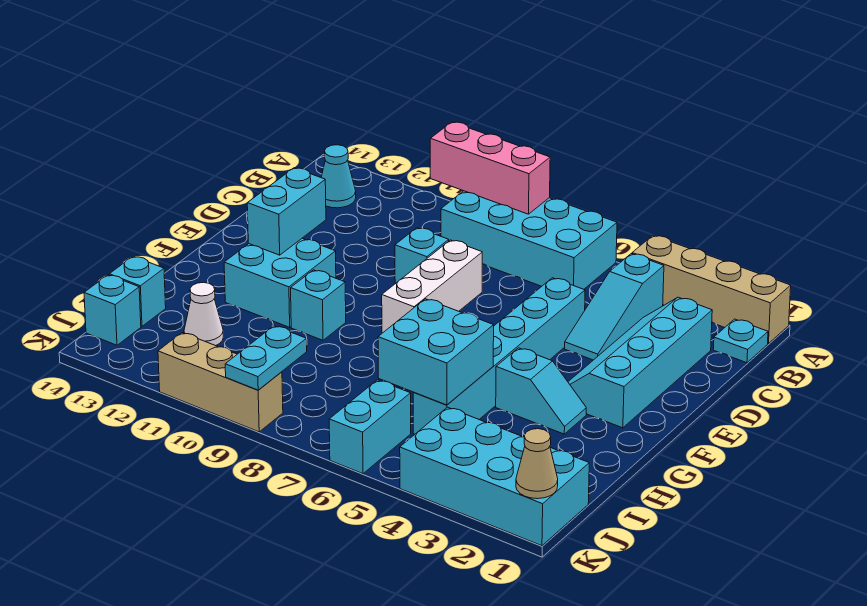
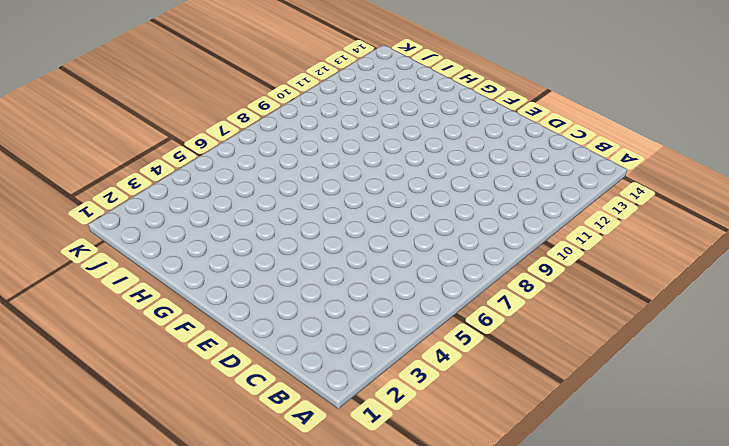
none -> tan 1x4 brick [632,235,791,344]
none -> cyan 2x4 brick [441,191,617,289]
none -> cyan 1x1 plate [713,319,768,363]

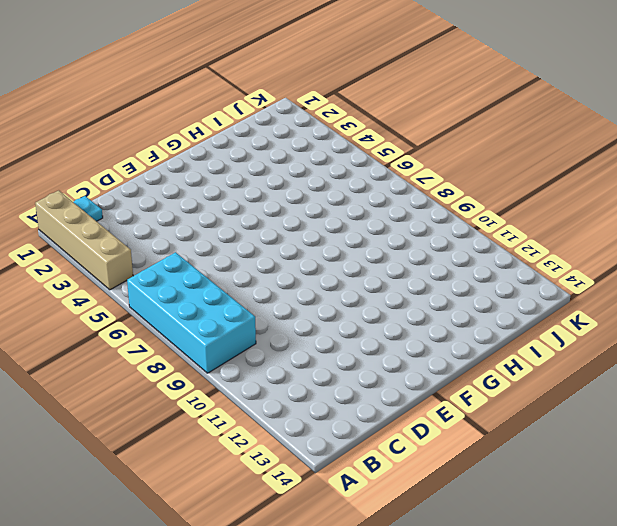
none -> cyan 1x3 slope [565,254,664,360]
none -> cyan 1x1 cone [321,145,356,208]
none -> cyan 2x4 slope [568,297,712,428]

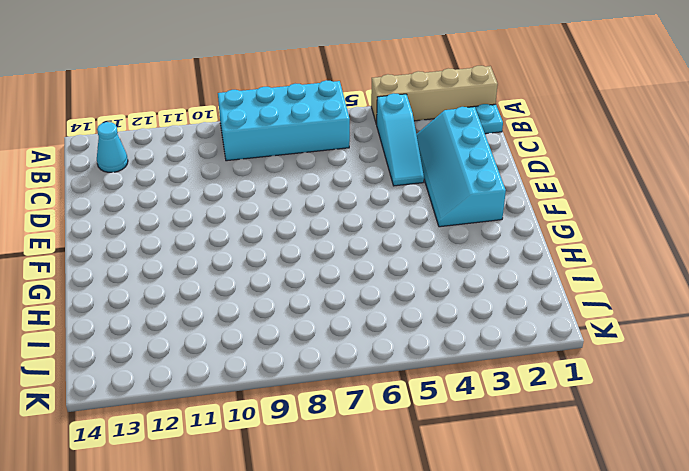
none -> cyan 1x6 brick [413,278,585,434]
none -> white 1x3 brick [382,240,482,333]
none -> cyan 1x1 brick [395,228,449,284]

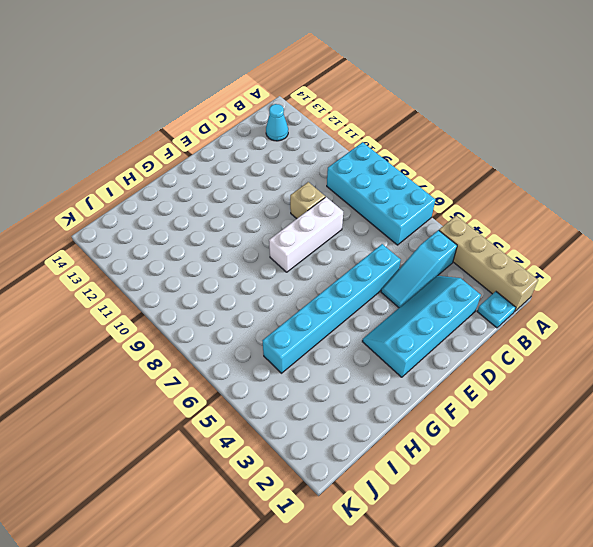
tan 1x1 brick [290,182,325,219] -> cyan 1x1 brick [395,228,449,284]
none -> cyan 2x2 brick [224,238,336,327]
none -> cyan 1x2 slope [496,348,586,434]
none -> cyan 1x1 brick [291,270,346,340]

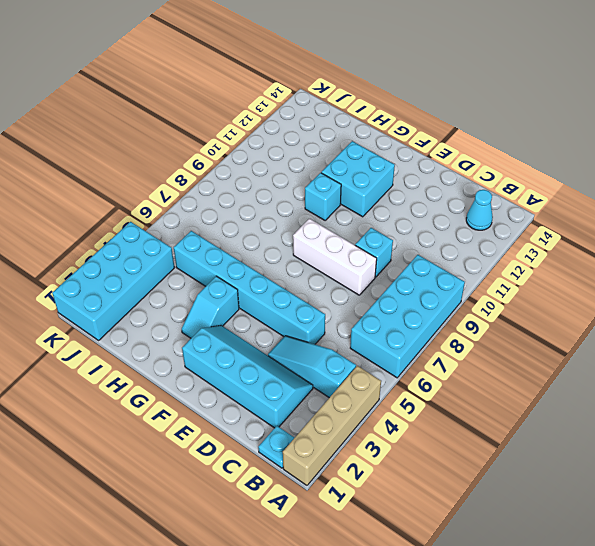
none -> white 1x1 cone [184,282,223,346]
none -> cyan 1x1 brick [109,256,166,326]
none -> cyan 1x2 brick [329,380,411,474]

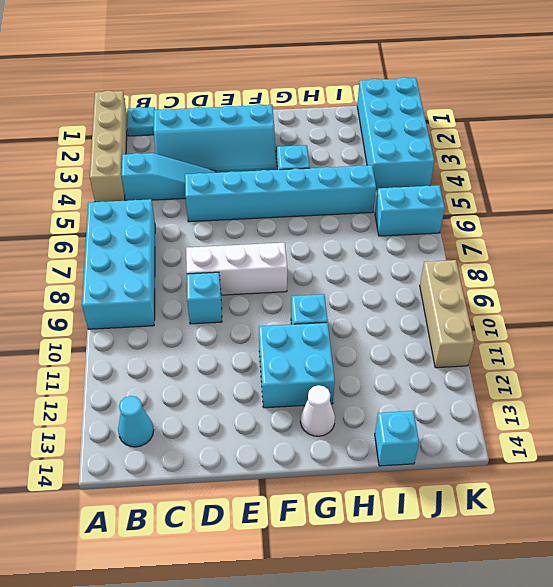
white 1x1 cone [300,385,335,436] -> white 1x1 cone moved to [184,282,223,346]
none -> cyan 1x1 brick [84,275,141,345]
none -> pink 1x3 brick [430,122,550,214]
none -> cyan 1x2 brick [247,168,326,255]

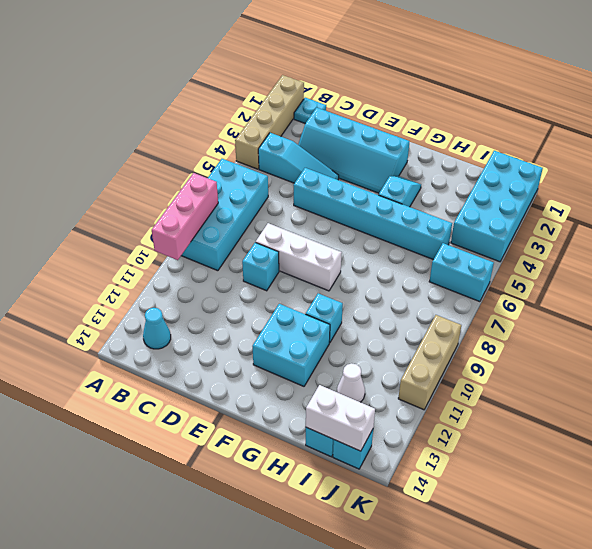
white 1x2 brick [306,385,375,451] -> none
none -> cyan 1x2 brick [247,168,326,255]
none -> cyan 2x2 brick [378,299,494,405]
none -> cyan 1x2 plate [225,326,307,390]

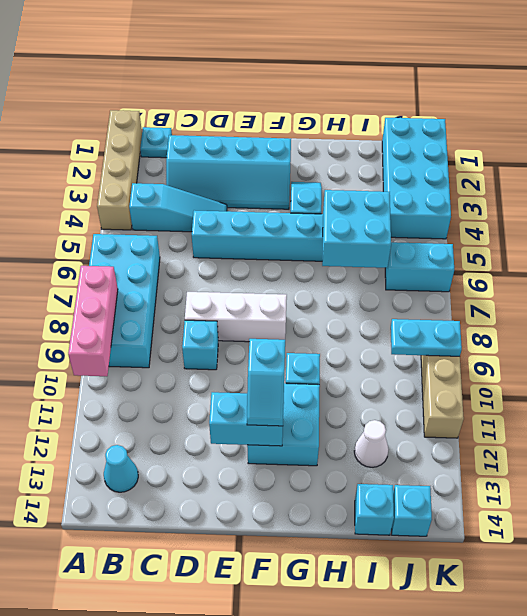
cyan 1x2 slope [247,339,285,426] -> none
none -> tan 1x1 cone [516,429,558,499]

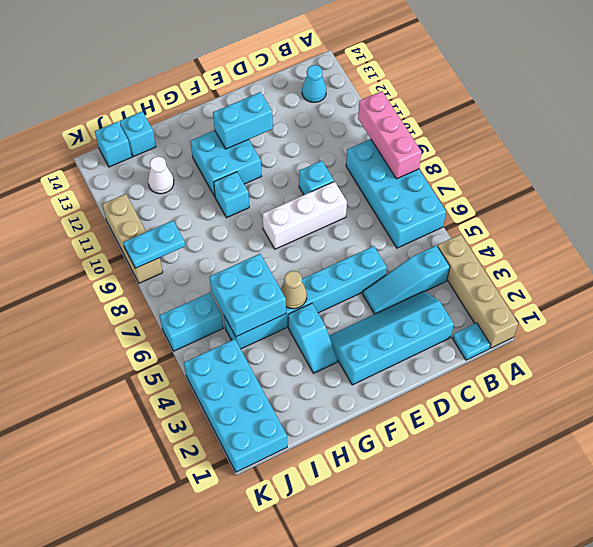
tan 1x1 cone [281,271,307,309] -> tan 1x1 cone moved to [516,429,558,499]

